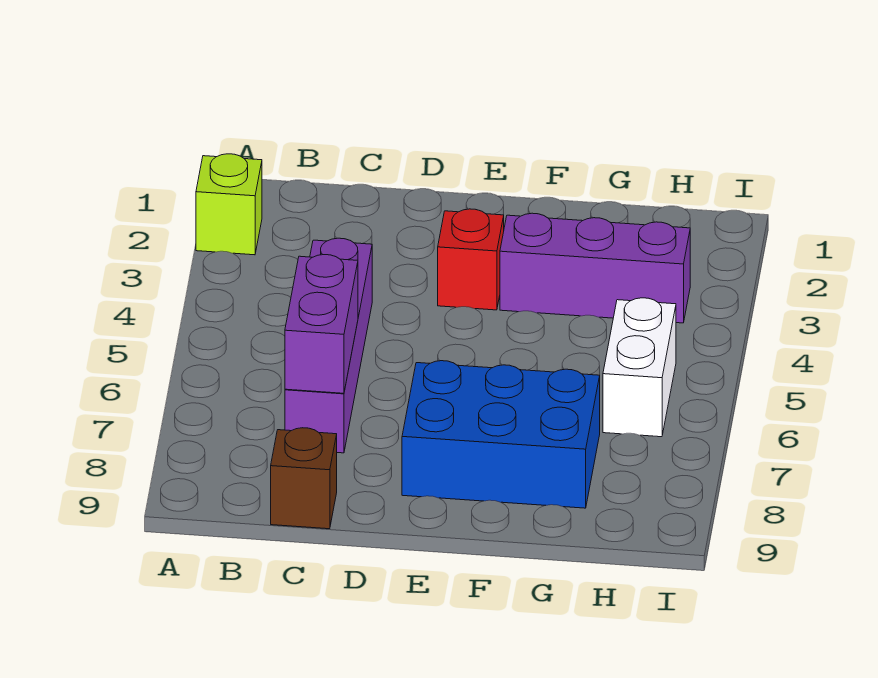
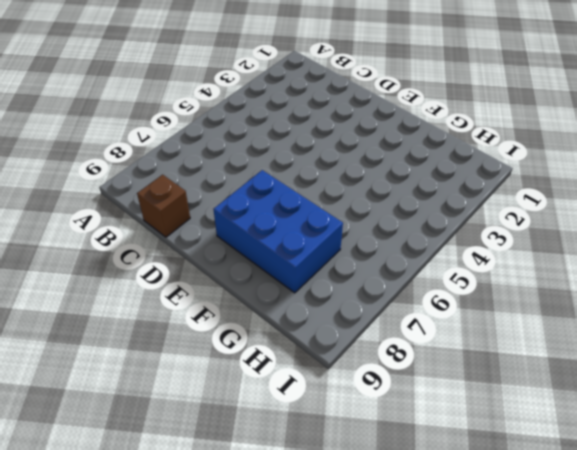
none -> lime 1x1 brick [196,154,262,255]
none -> purple 1x4 brick [285,238,372,453]

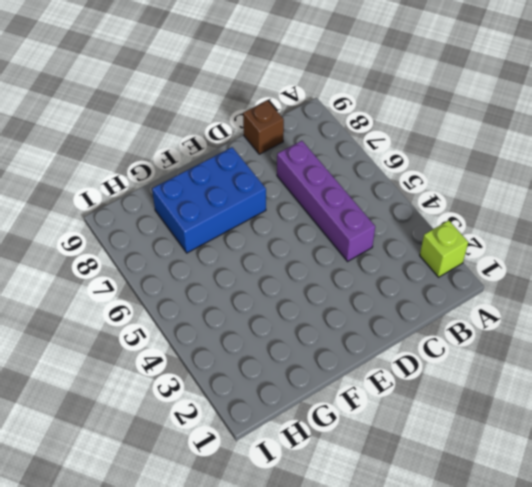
none -> red 1x1 brick [438,209,504,310]
none -> purple 1x3 brick [500,213,690,323]

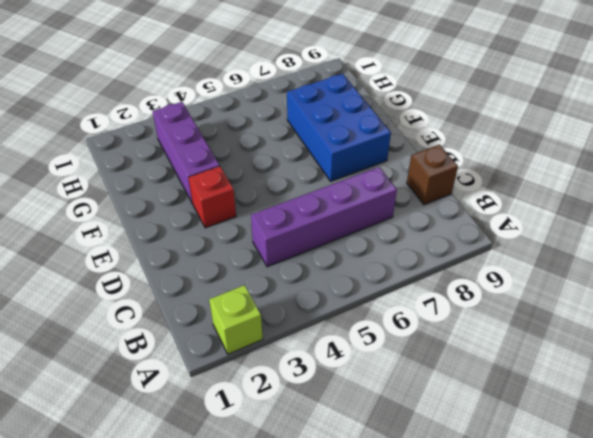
none -> white 1x2 brick [603,298,676,437]
none -> purple 1x2 brick [285,255,358,393]

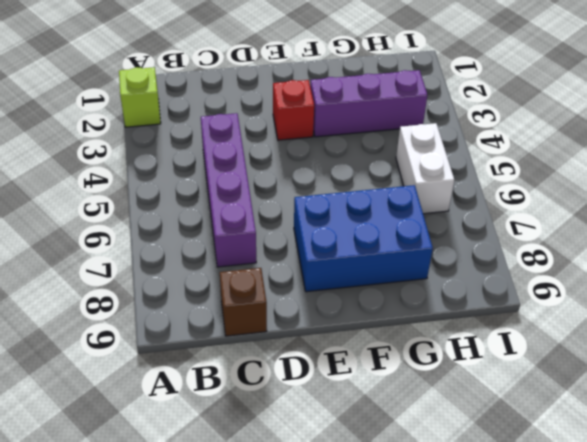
none -> purple 1x2 brick [285,255,358,393]

